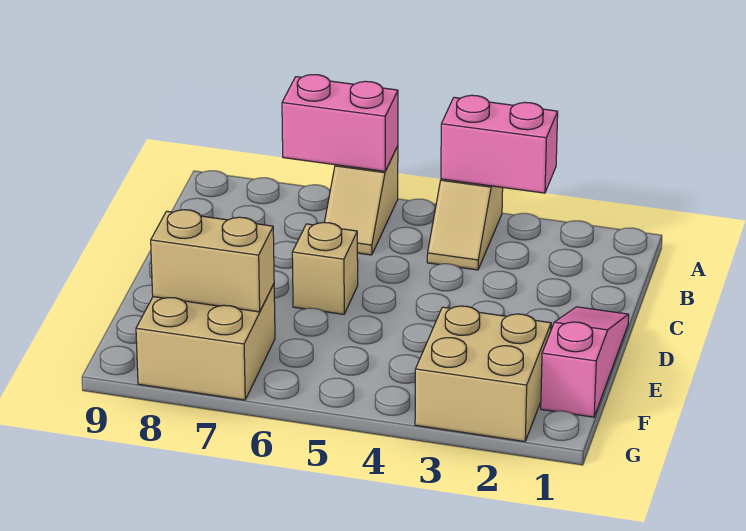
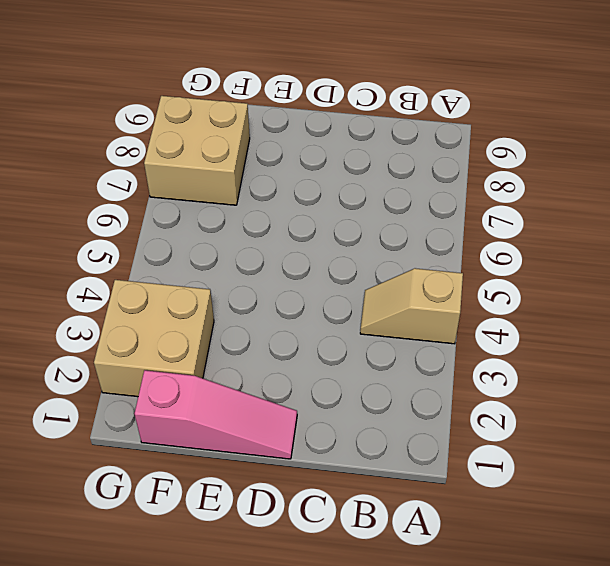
none -> tan 1x2 slope [324,146,398,255]
none -> tan 1x1 brick [292,222,358,314]

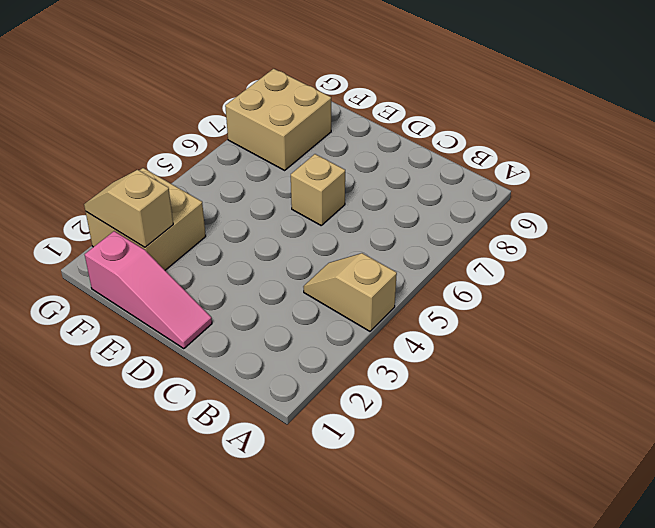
tan 1x2 slope [84,170,173,247] -> tan 1x2 slope moved to [324,146,398,255]
none -> pink 1x2 brick [441,95,558,193]
none -> pink 1x2 brick [282,75,398,171]

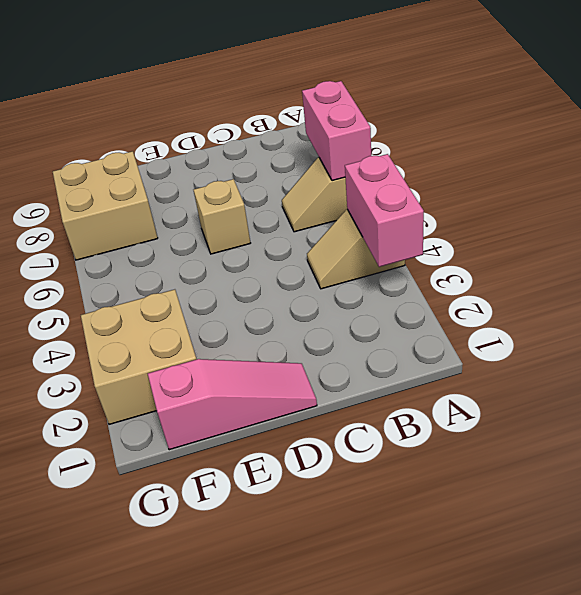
none -> tan 1x2 brick [151,210,274,312]

